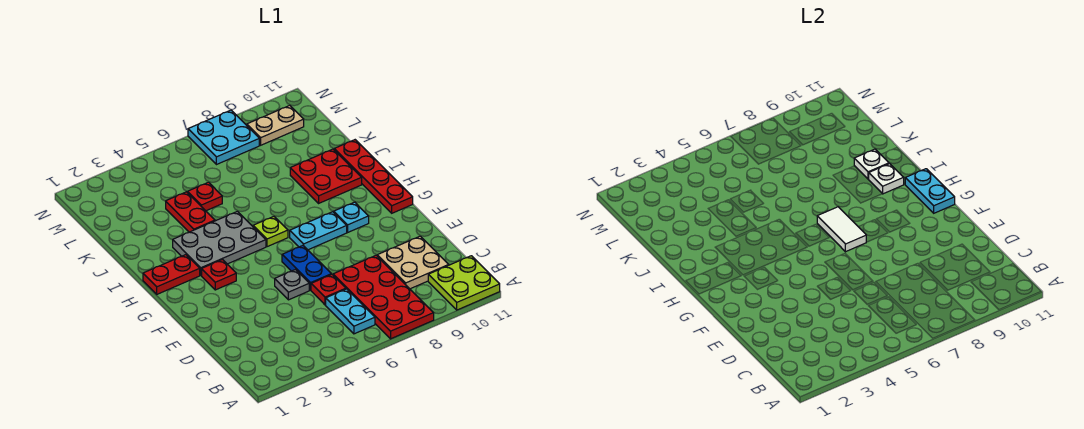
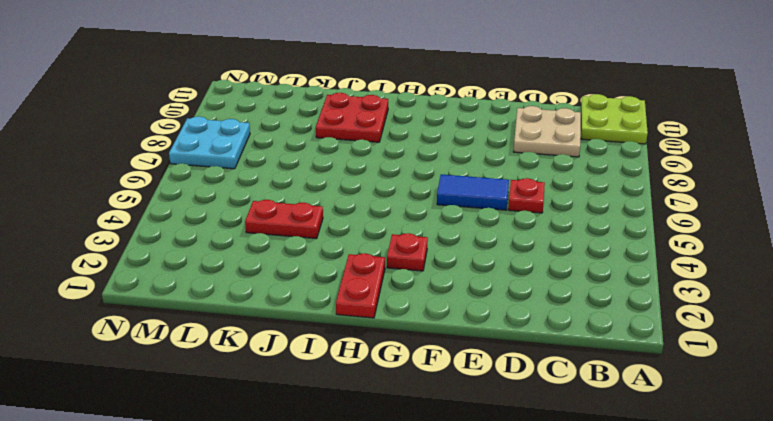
blue 1x2 tile [437,175,509,210] -> blue 1x2 plate [282,246,331,290]
none -> red 2x4 plate [333,255,434,339]
none -> cyan 1x2 plate [326,289,375,334]
none -> grey 1x1 plate [275,270,309,300]

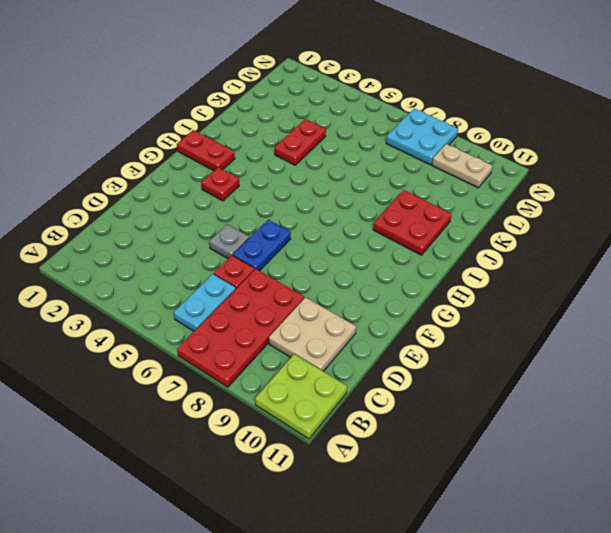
none -> cyan 1x2 plate [290,212,347,250]
none -> cyan 1x1 plate [334,202,369,232]
none -> red 1x4 plate [334,140,413,213]

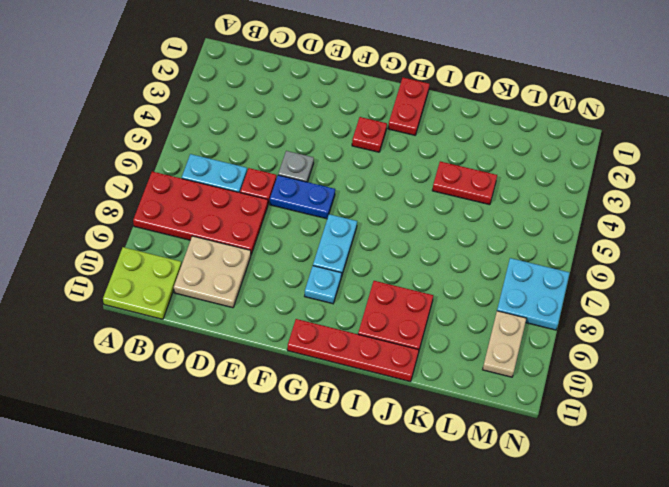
none -> grey 2x3 plate [173,211,266,275]
none -> lime 1x1 plate [253,217,288,247]
none -> red 1x1 plate [188,182,222,211]

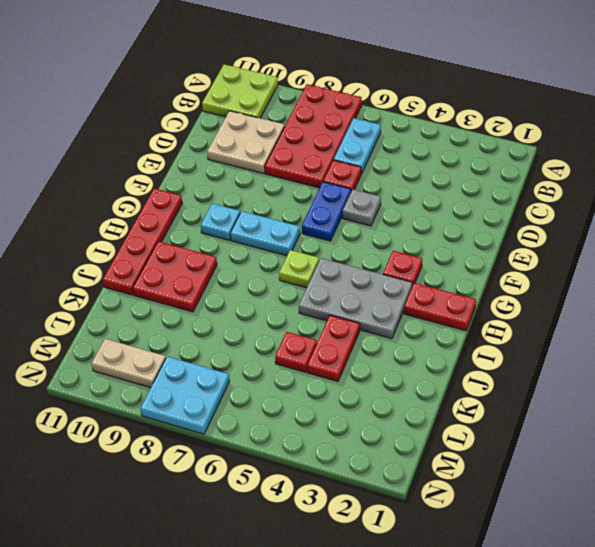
none -> white 1x2 tile [817,207,866,252]
none -> cyan 1x2 plate [905,169,955,213]
none -> white 1x1 plate [869,164,904,194]

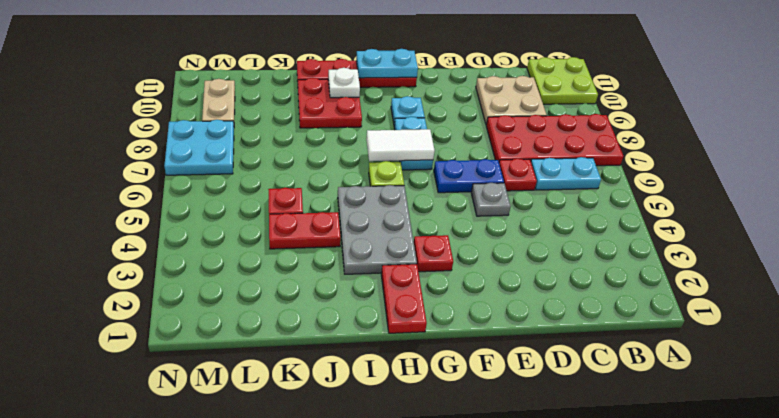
none -> white 1x1 plate [854,149,889,179]

